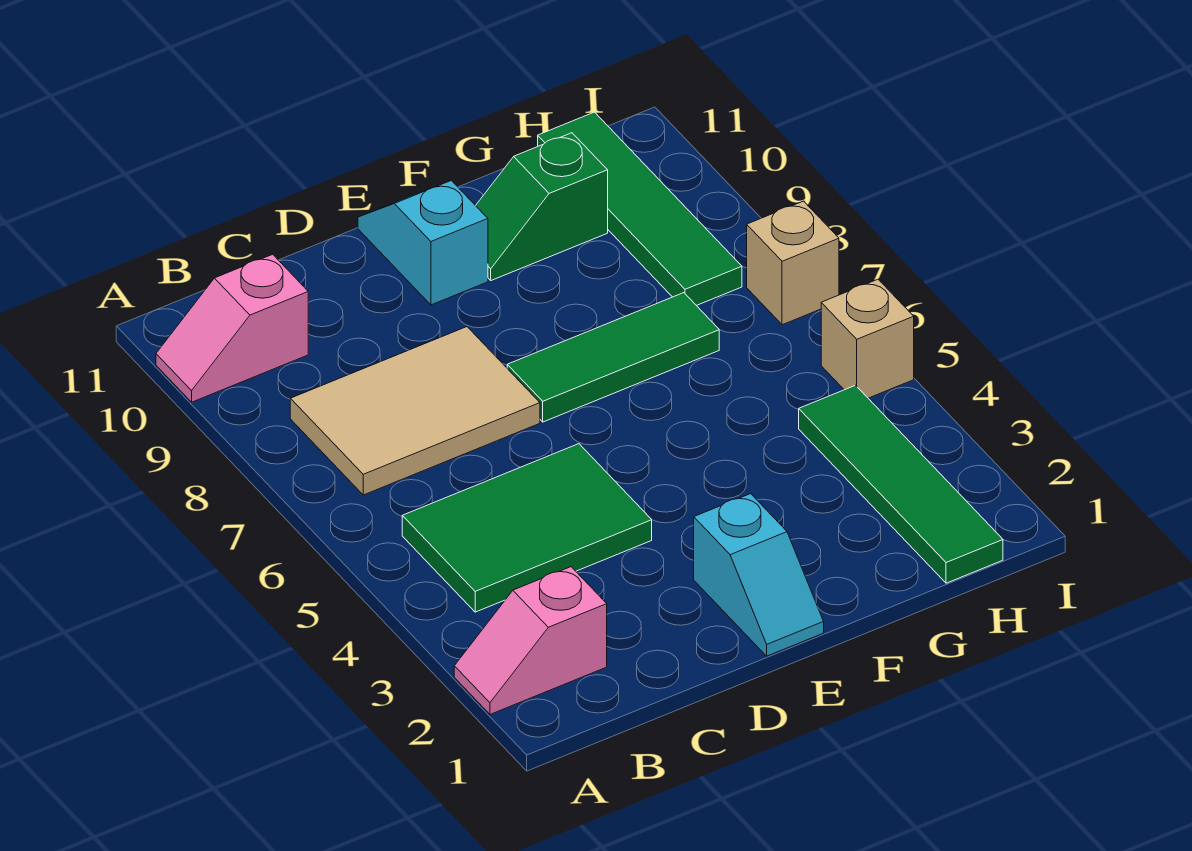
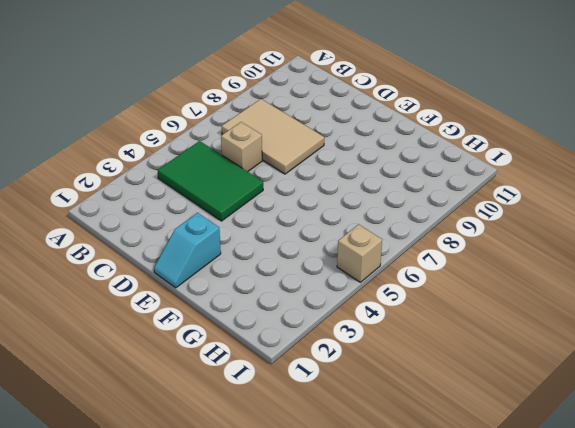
tan 1x1 brick [221,122,262,172] -> tan 1x1 brick moved to [747,201,839,325]
none -> pink 1x2 slope [454,567,607,714]
none -> pink 1x2 slope [156,254,308,402]
none -> green 1x3 tile [507,293,719,422]

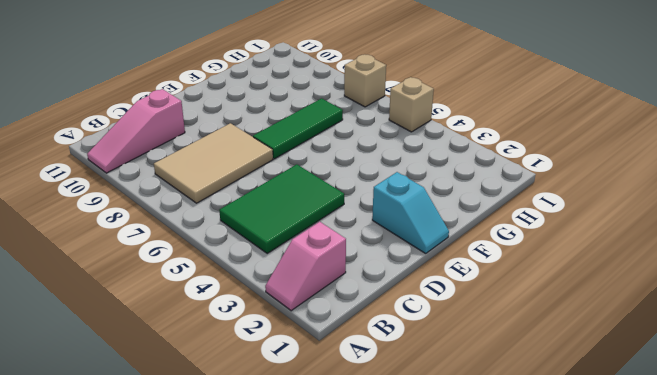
pink 1x3 slope [87,89,185,173] -> pink 1x2 slope [156,254,308,402]
none -> cyan 1x2 slope [358,180,488,305]
none -> green 1x2 slope [476,133,608,280]
none -> green 1x4 tile [799,385,1003,583]

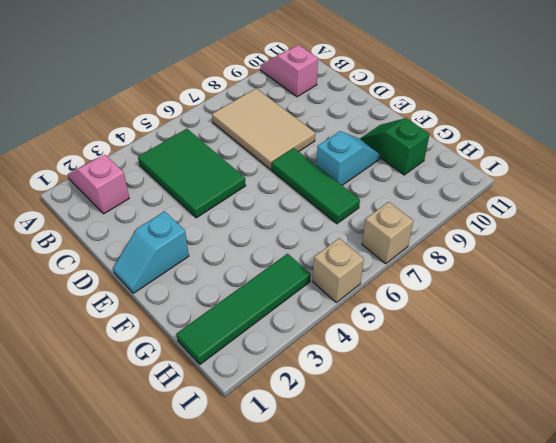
cyan 1x2 slope [316,131,381,185] -> cyan 1x2 slope moved to [358,180,488,305]
none -> green 1x4 tile [538,112,742,306]

